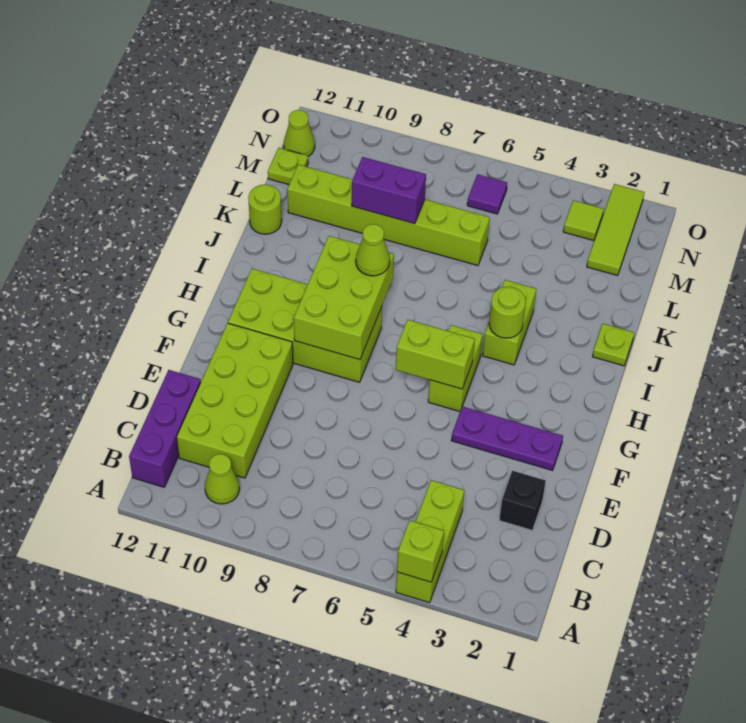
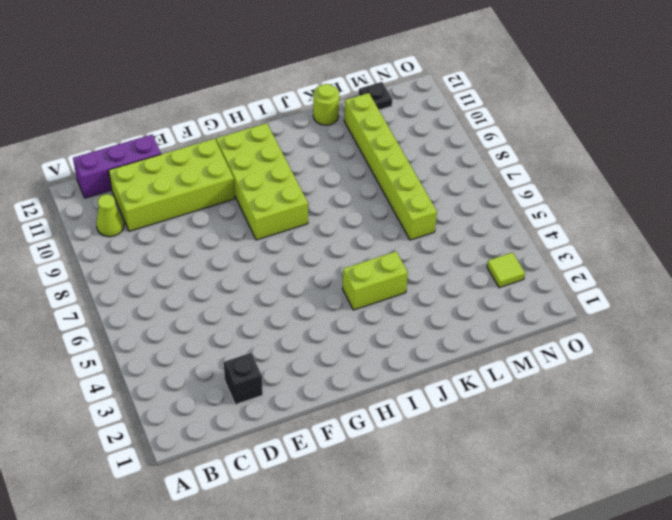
black 1x1 plate [359,82,392,110] -> lime 1x1 plate [268,148,308,185]
none -> lime 1x3 brick [396,480,464,603]
none -> purple 1x3 plate [451,406,563,470]
none -> lime 1x2 brick [428,325,483,411]

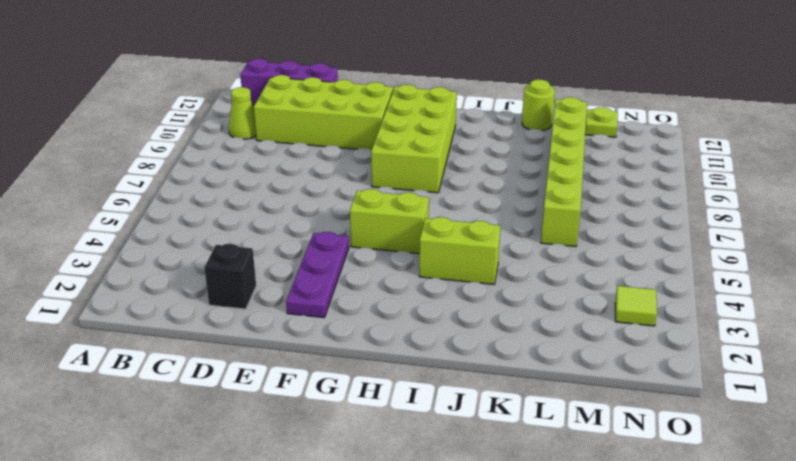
none -> lime 1x3 brick [396,480,464,603]
none -> lime 1x1 plate [593,324,634,366]
none -> lime 1x3 tile [587,184,645,276]

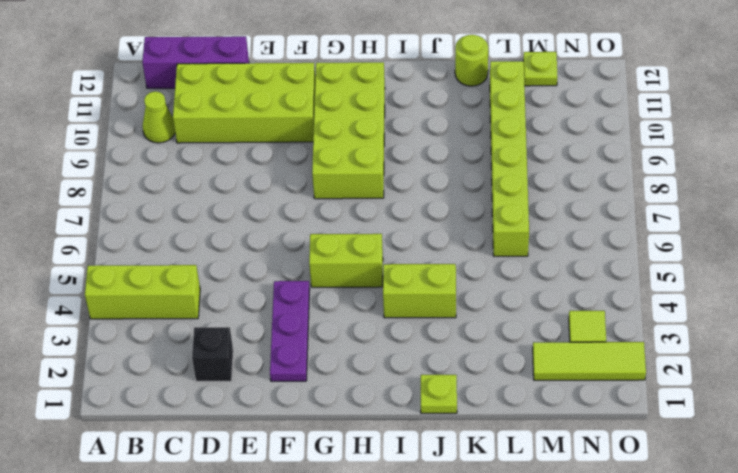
none -> purple 1x1 tile [467,174,507,214]
none -> lime 1x1 cone [284,110,315,156]
none -> lime 1x1 brick [397,520,444,582]

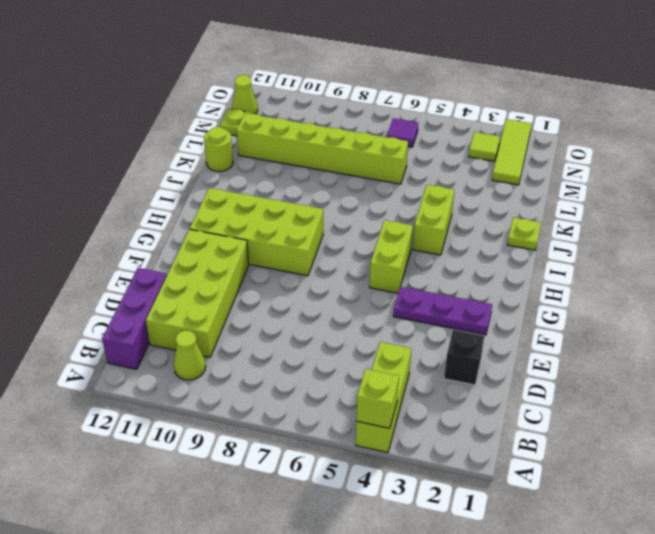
none -> lime 1x2 brick [396,320,475,389]
none -> lime 2x3 brick [294,236,394,360]
none -> lime 1x1 round brick [489,287,526,338]

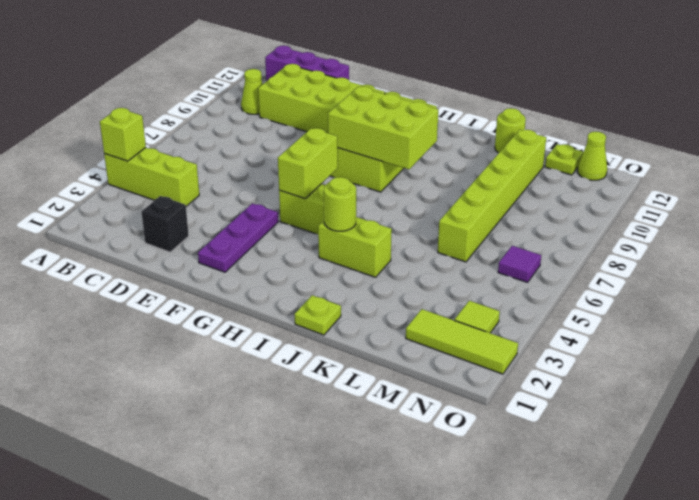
none -> purple 1x2 brick [352,157,426,224]
none -> lime 1x1 cone [356,224,390,276]

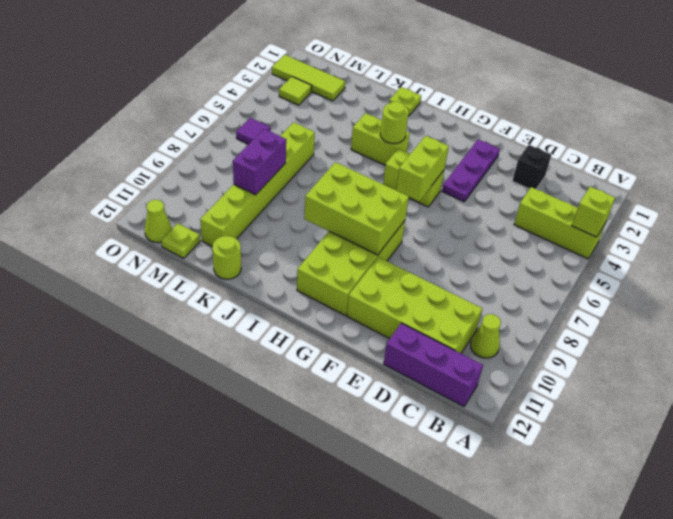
none -> lime 1x1 cone [356,224,390,276]

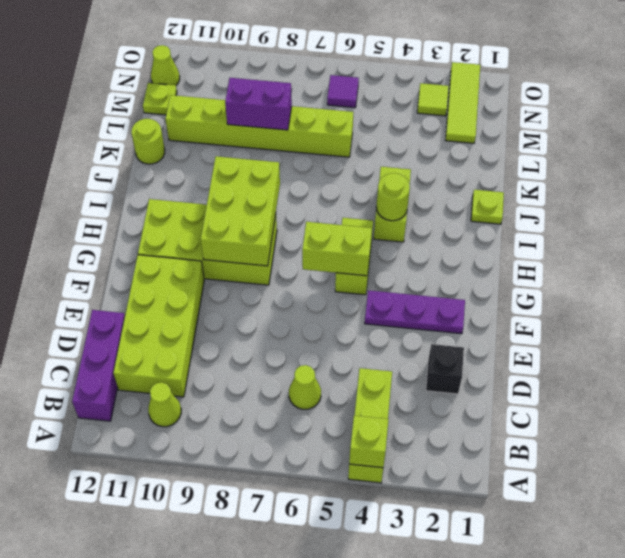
lime 1x1 cone [289,365,321,409] -> lime 1x1 cone moved to [356,224,390,276]

